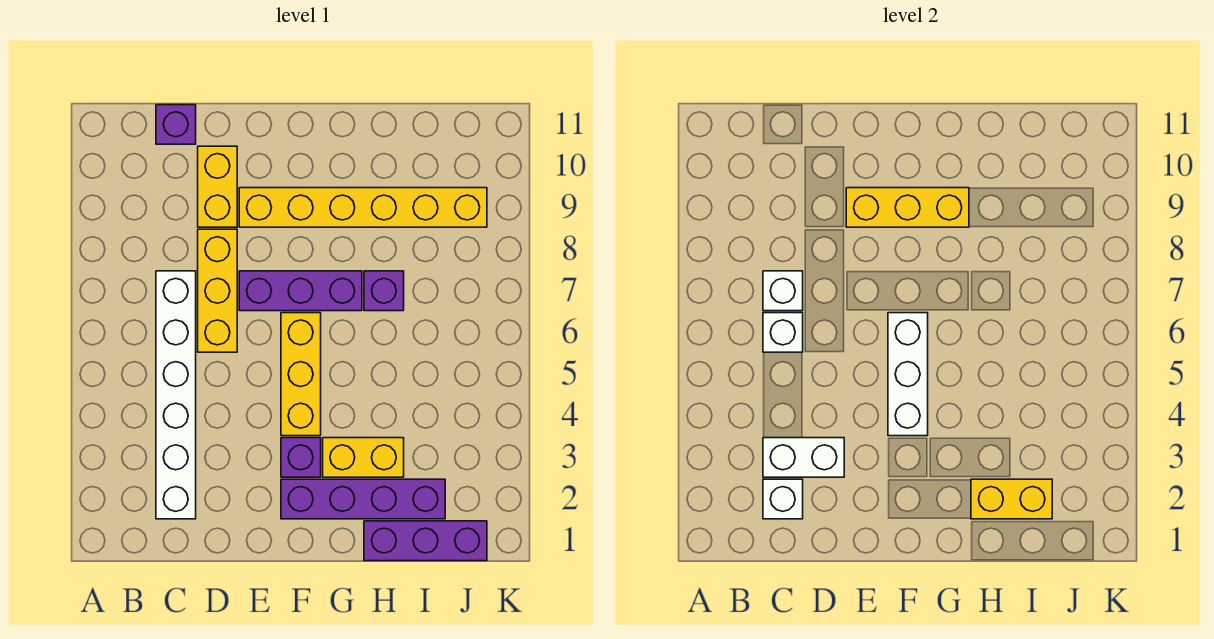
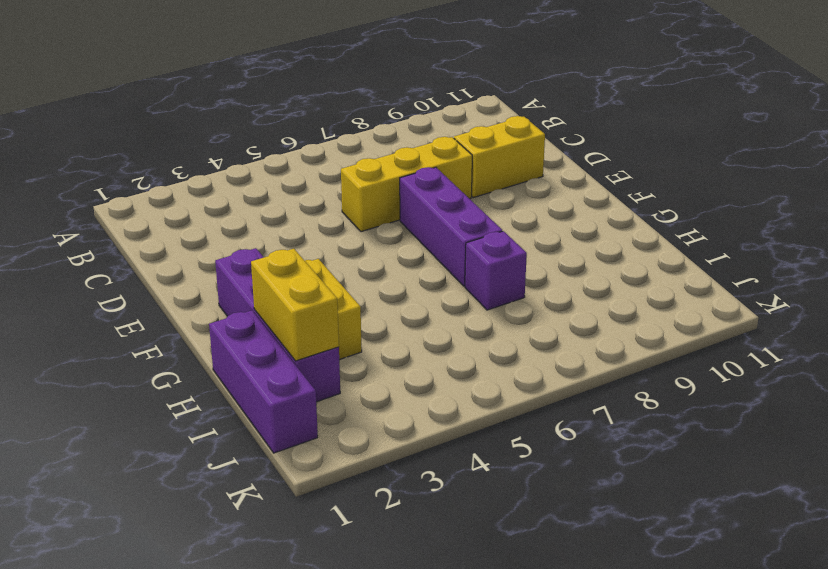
none -> white 1x6 brick [156,271,196,519]
none -> purple 1x1 brick [156,105,196,144]
none -> yellow 1x6 brick [239,188,487,227]

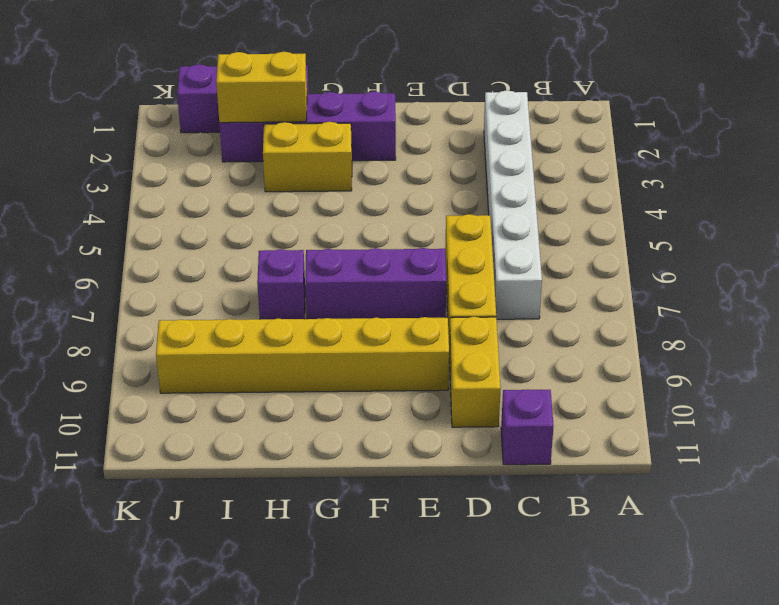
none -> purple 1x1 brick [281,438,321,477]
none -> yellow 1x3 brick [281,313,321,436]
none -> white 1x1 brick [763,479,803,519]

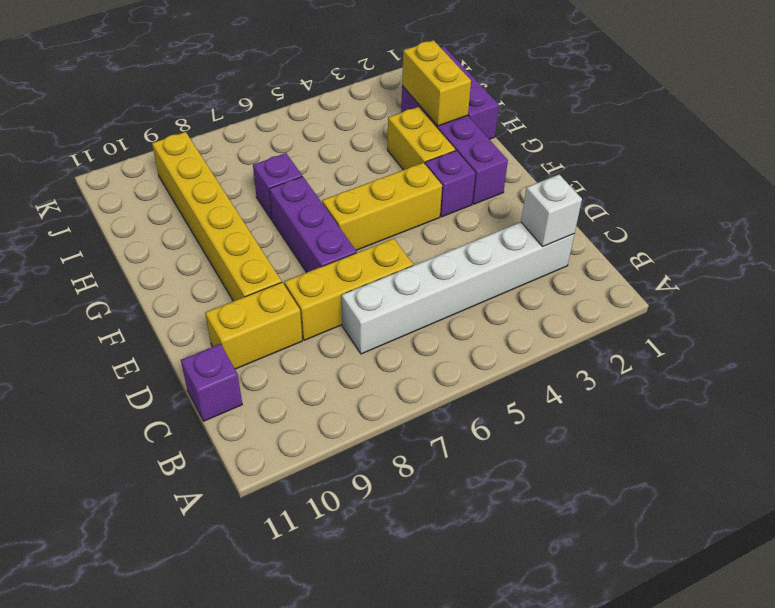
none -> white 1x2 brick [763,438,844,477]
none -> white 1x1 brick [763,313,803,352]
none -> white 1x1 brick [763,271,803,311]

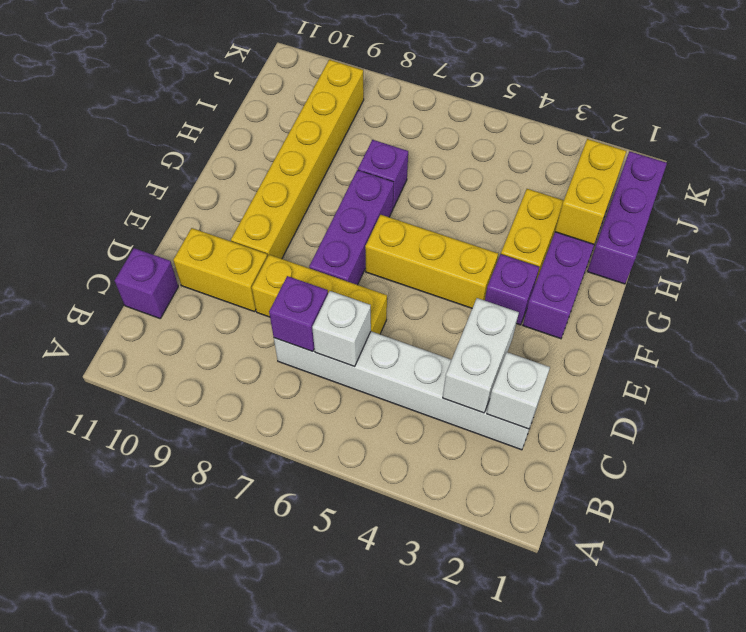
purple 1x1 brick [269,276,328,352] -> white 1x1 brick [763,271,803,311]
none -> yellow 1x3 brick [846,188,969,227]
none -> white 1x3 brick [888,313,928,436]

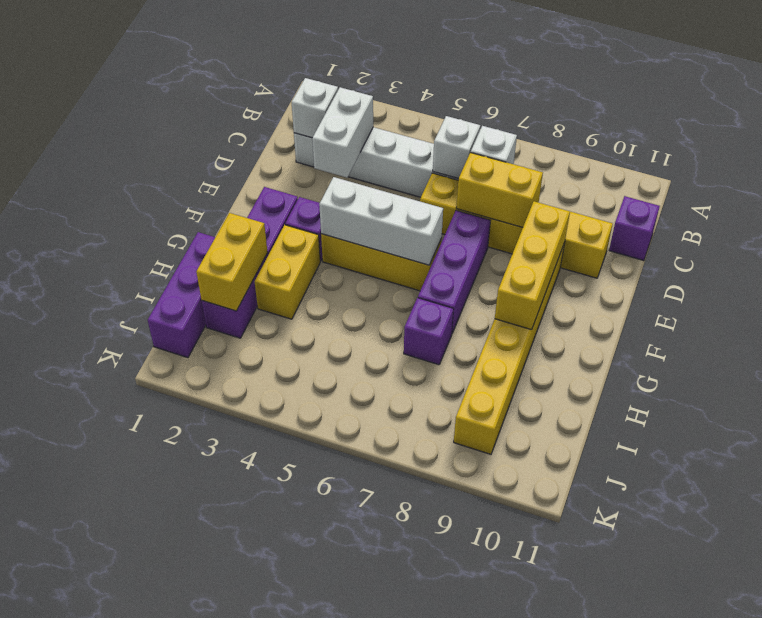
yellow 1x2 brick [456,152,543,227] -> none

